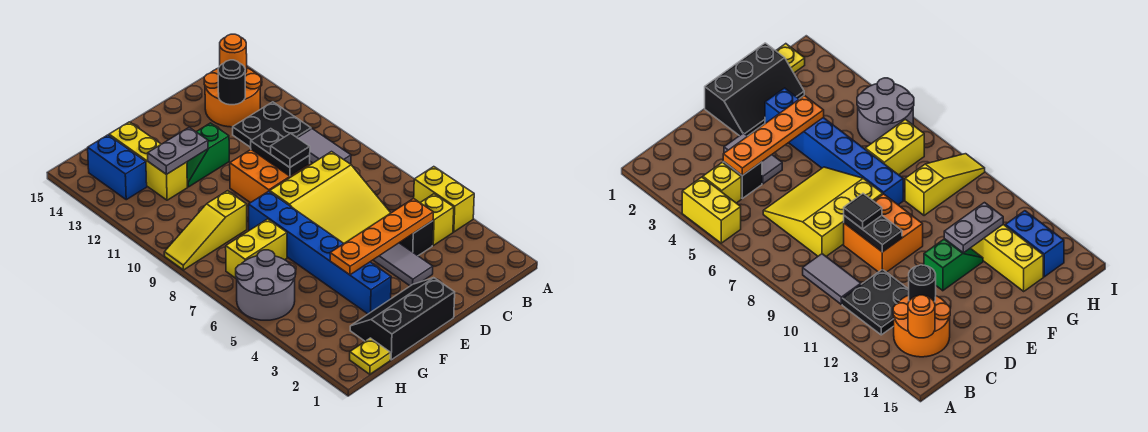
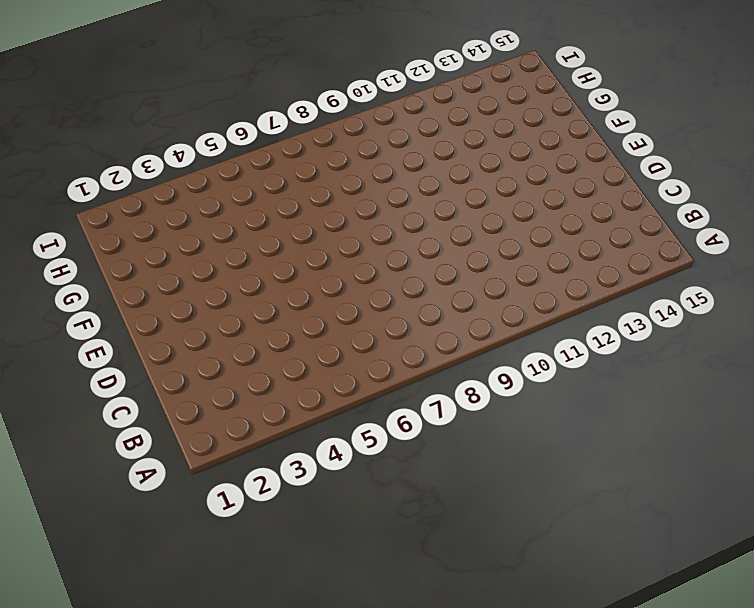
none -> yellow 1x2 brick [414,167,474,232]
none -> yellow 1x1 brick [420,194,454,245]
none -> grey 1x2 tile [298,129,351,164]

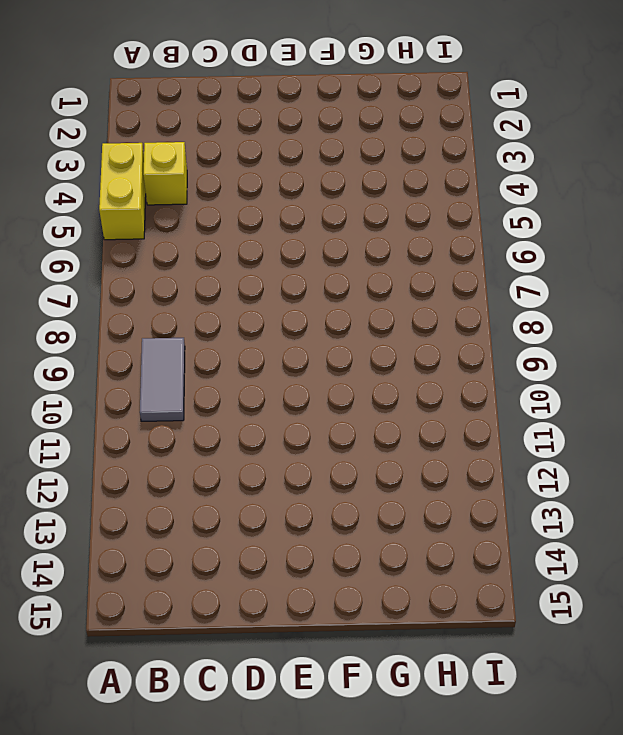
none -> black 2x2 plate [233,102,311,147]
none -> orange 2x2 round brick [204,68,261,127]
none -> black 1x1 brick [399,221,433,256]

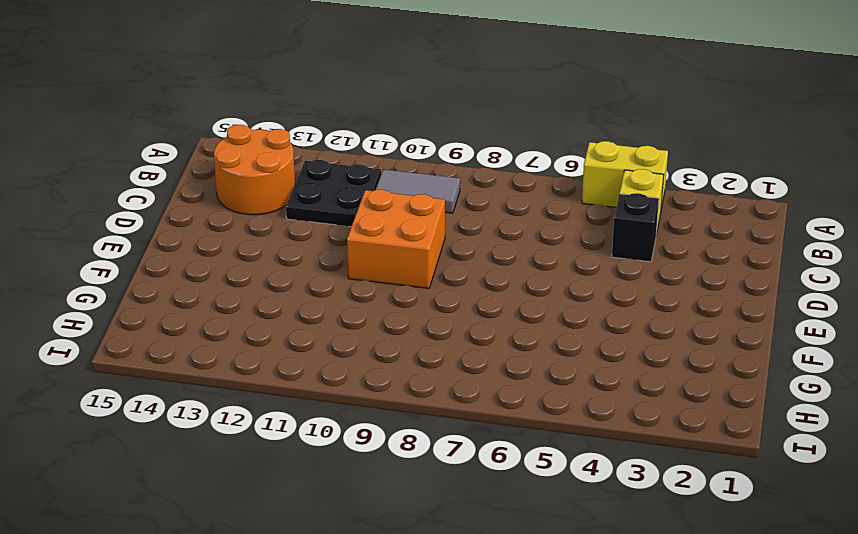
none -> yellow 3x3 slope [270,152,390,243]
none -> grey 1x2 tile [373,243,433,286]
none -> black 2x3 slope [350,278,455,360]

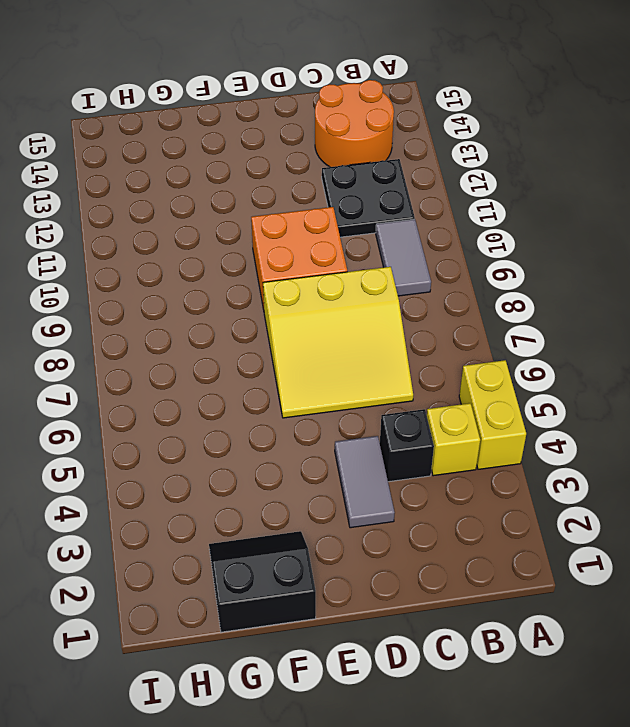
black 2x2 slope [209,531,316,632] -> black 2x3 slope [350,278,455,360]
none -> green 1x2 slope [187,123,229,187]
none -> blue 1x6 brick [249,191,391,314]
none -> yellow 1x2 brick [226,219,287,278]

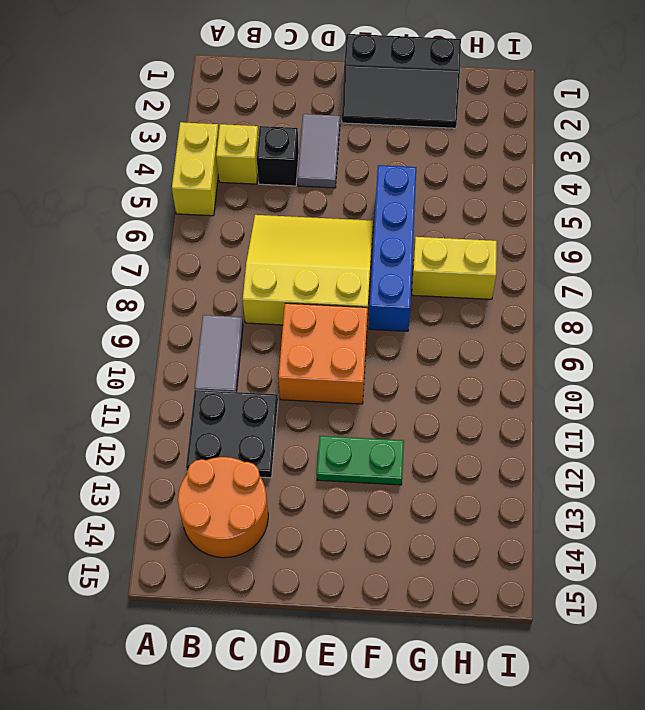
green 1x2 plate [317,436,404,485] -> green 1x2 slope [187,123,229,187]
blue 1x4 brick [369,165,416,331] -> blue 1x6 brick [249,191,391,314]
none -> yellow 1x3 slope [164,191,247,270]
none -> yellow 1x3 brick [109,122,187,200]
none -> yellow 1x1 plate [350,338,390,374]

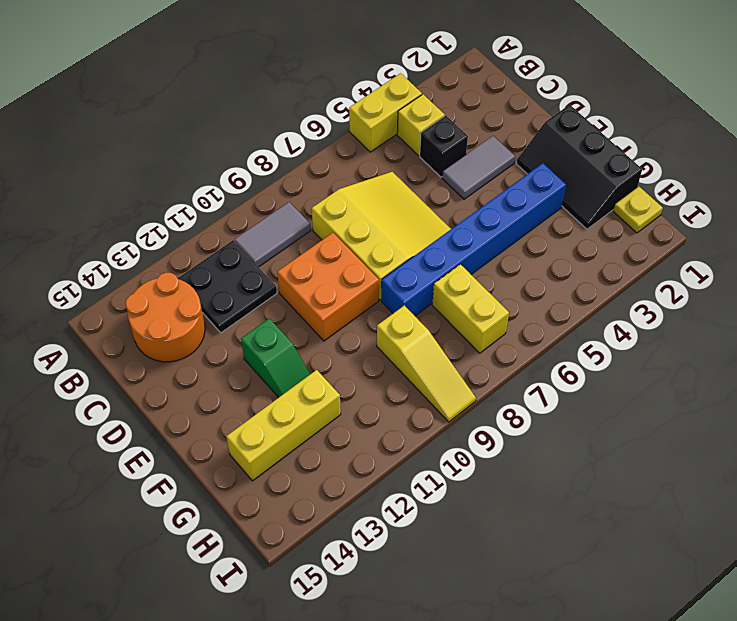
none -> grey 2x2 round brick [236,250,295,320]
none -> blue 1x2 brick [88,135,147,200]
none -> orange 1x1 round brick [220,34,247,73]

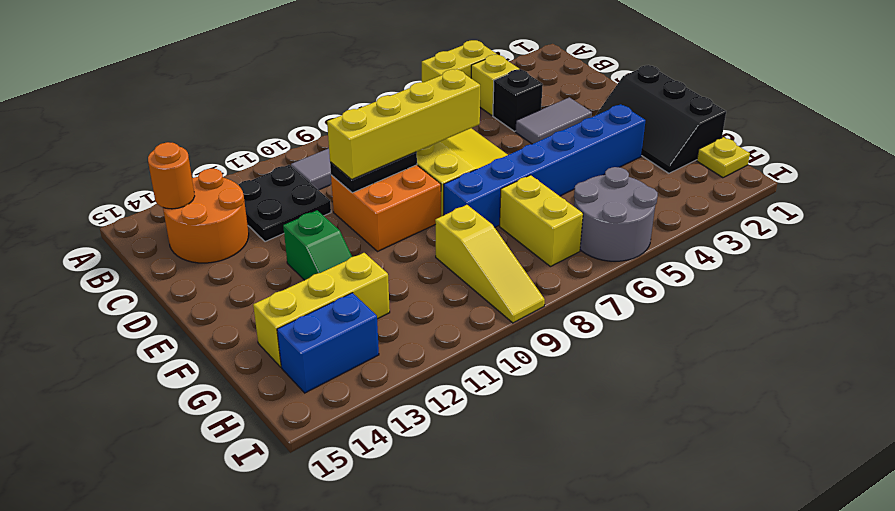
yellow 1x4 brick [327,69,480,180] -> black 1x1 tile [271,133,310,167]
none -> orange 1x4 plate [330,198,433,275]
none -> black 1x1 round brick [218,60,245,105]
none -> grey 1x2 plate [148,127,208,174]

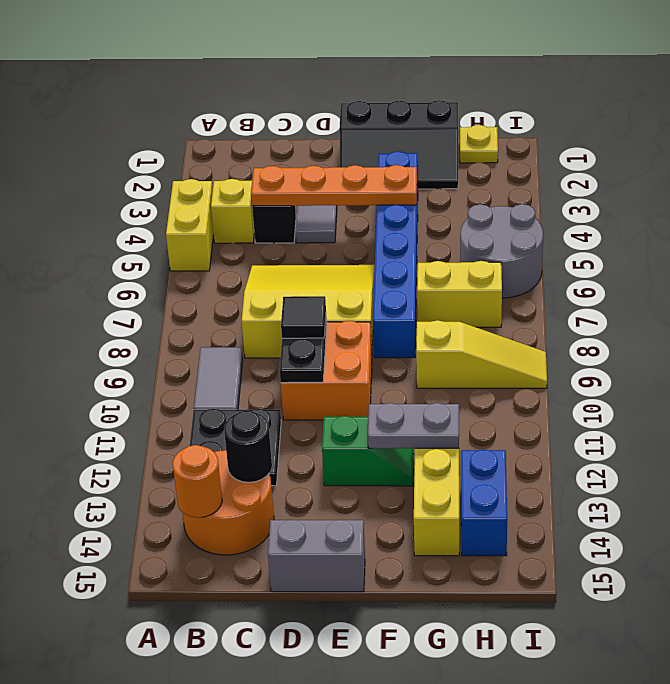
grey 1x2 brick [268,520,365,592] -> none

